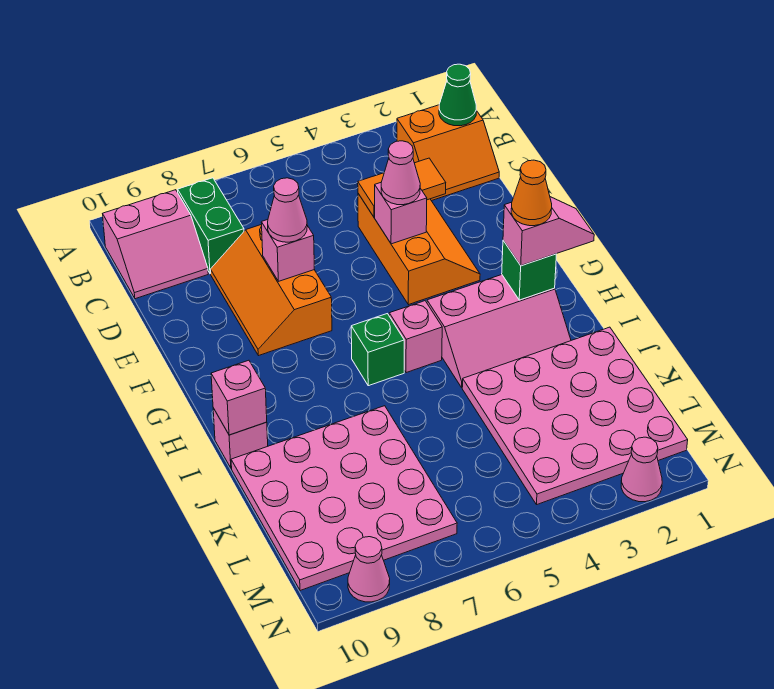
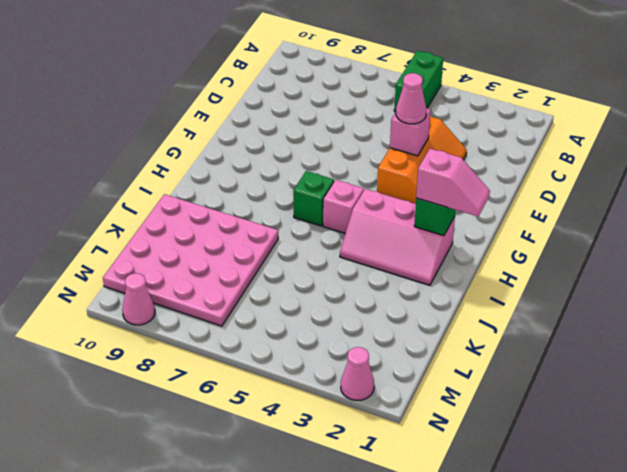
green 1x2 brick [394,51,443,112] -> green 1x2 brick moved to [178,178,244,274]
none -> orange 2x2 slope [397,105,499,201]
none -> pink 2x2 slope [103,190,208,299]
none -> orange 2x3 slope [211,225,332,356]

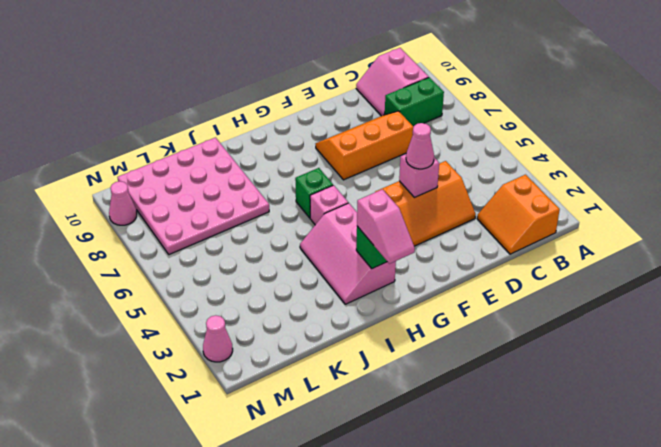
none -> pink 1x1 brick [213,408,268,468]
none -> pink 4x4 plate [462,327,688,505]
none -> green 1x1 cone [439,64,476,126]

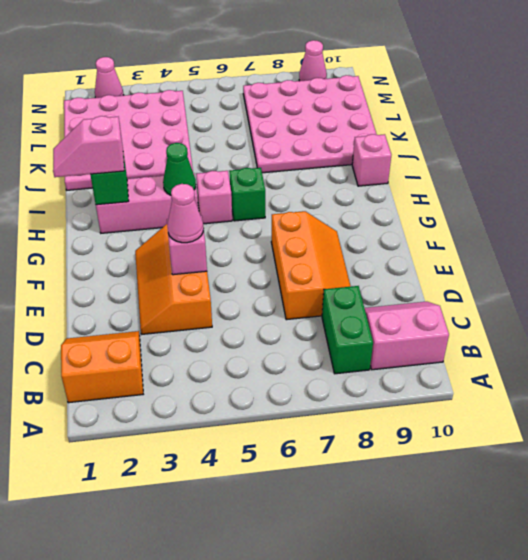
green 1x1 cone [163,143,196,195] -> green 1x1 cone moved to [439,64,476,126]
none -> orange 1x2 tile [358,158,446,217]
none -> pink 1x1 brick [261,220,314,281]
none -> pink 1x1 brick [211,360,267,435]

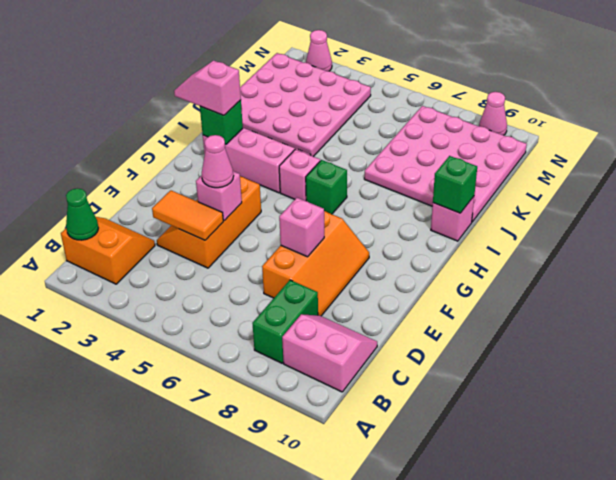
green 1x1 brick [433,156,477,213] -> pink 1x1 brick [211,360,267,435]
none -> pink 1x1 cone [268,178,307,242]
none -> orange 1x1 cone [511,160,552,226]

